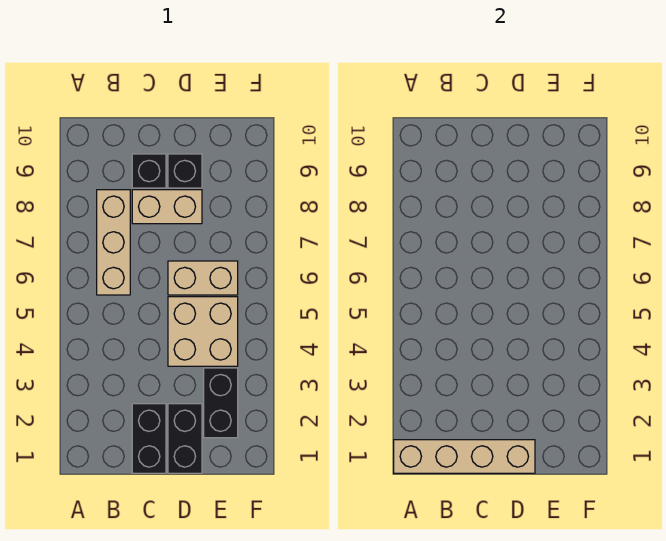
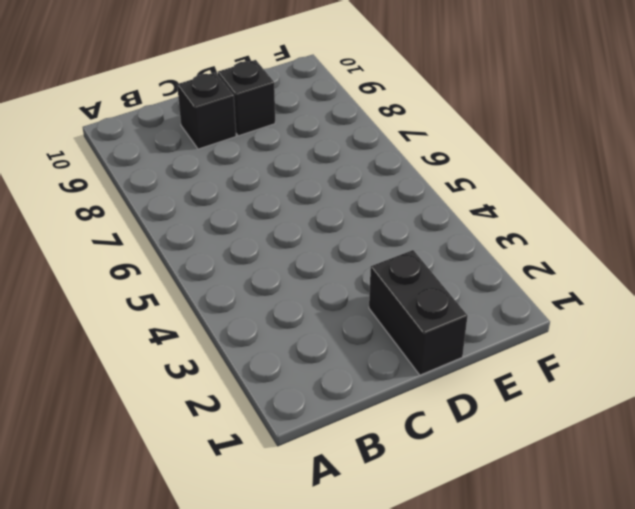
none -> tan 1x3 brick [97,190,130,295]
none -> black 1x2 brick [132,404,166,473]

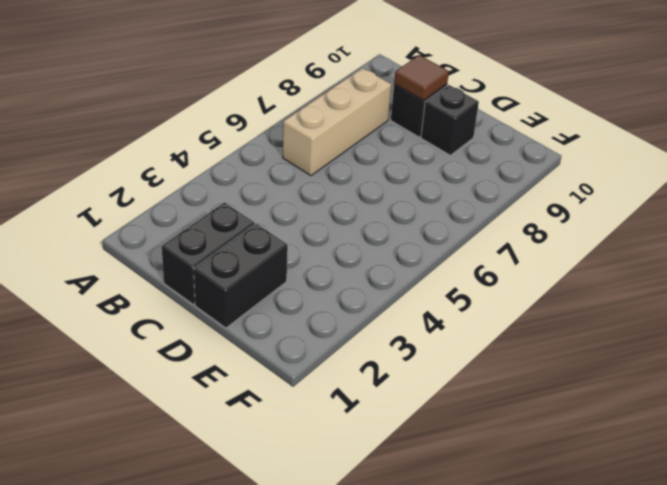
brown 1x1 tile [394,55,449,100] -> none
none -> tan 1x2 brick [132,190,202,224]
none -> tan 2x2 brick [168,297,238,366]

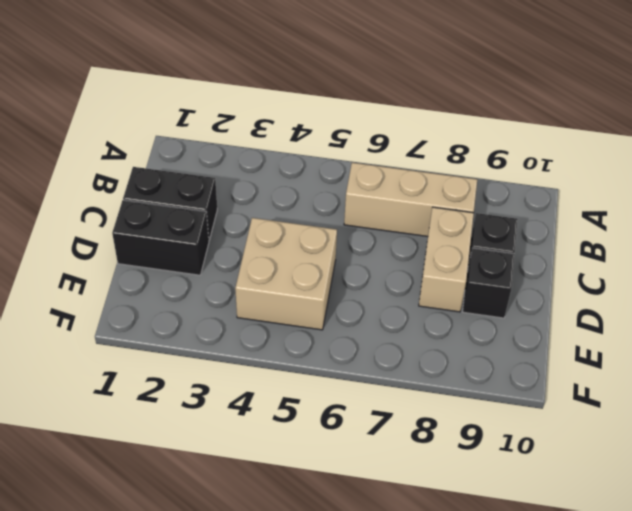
none -> tan 1x2 brick [168,261,238,295]
none -> black 1x2 brick [204,368,238,438]

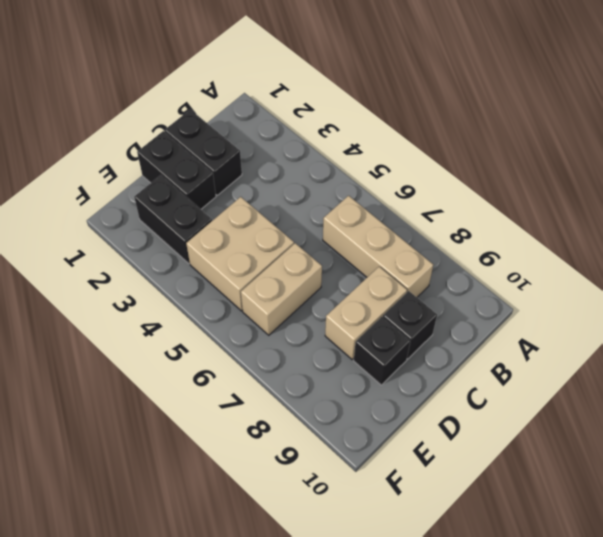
none -> tan 1x4 brick [394,440,535,473]

